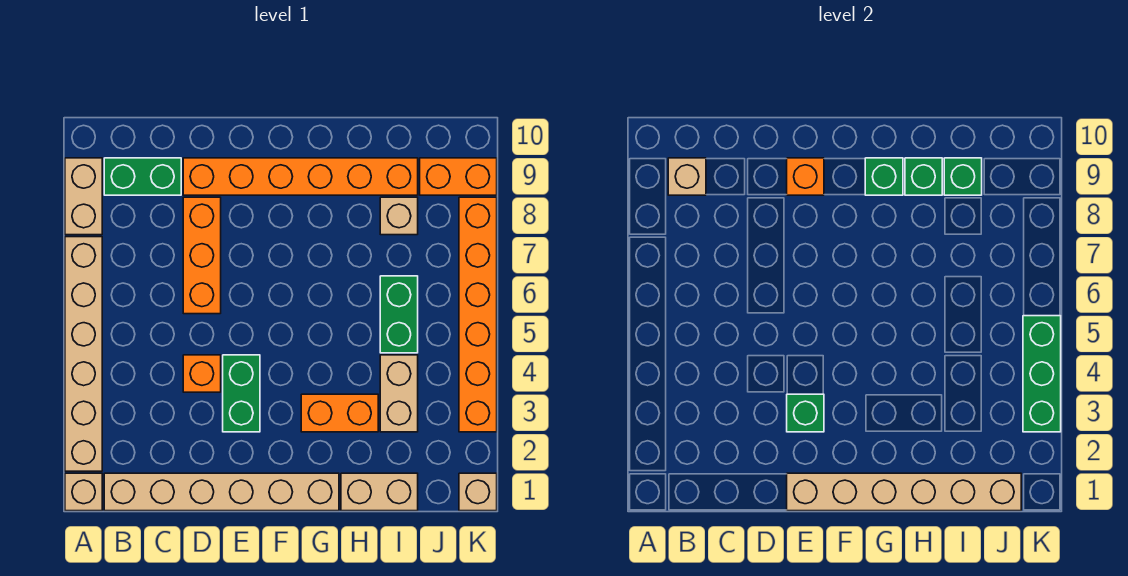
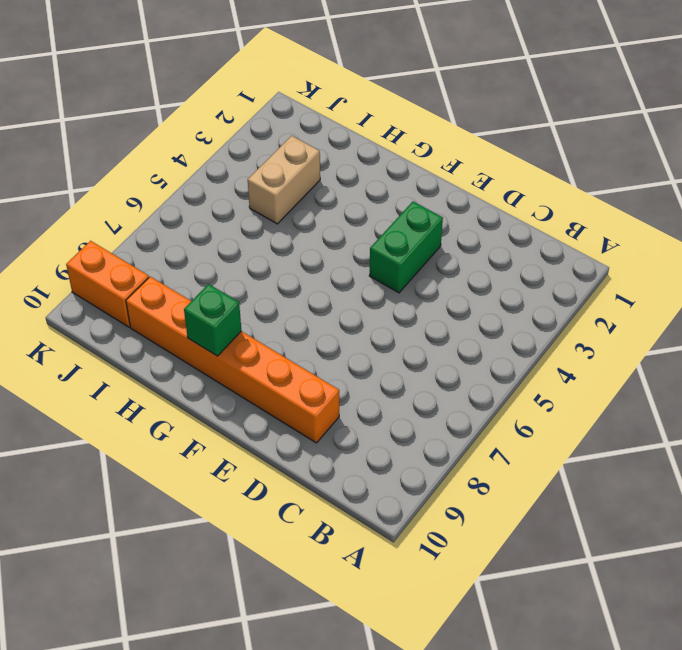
none -> tan 1x1 brick [65,473,102,511]
none -> tan 1x6 brick [65,237,102,471]
none -> tan 1x2 brick [65,158,102,235]

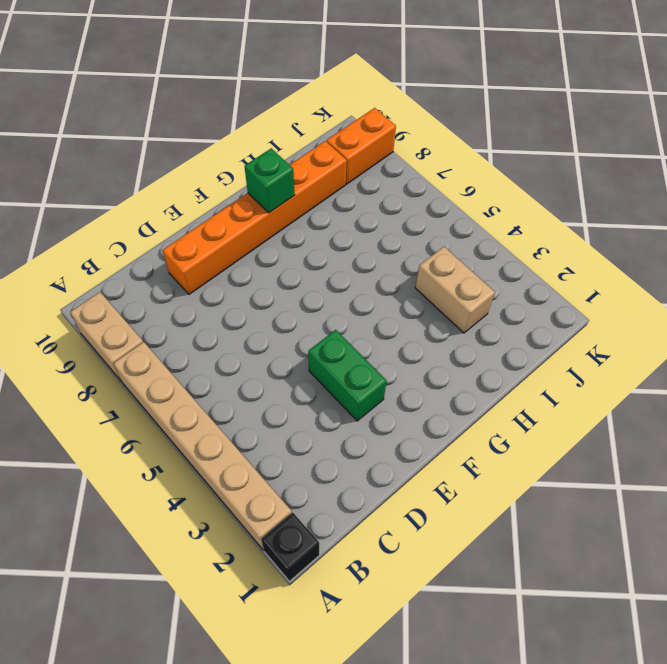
black 1x1 brick [261,512,319,581] -> tan 1x1 brick [65,473,102,511]
none -> tan 1x6 brick [104,473,339,511]
none -> green 1x2 brick [104,158,181,195]
none -> orange 1x1 brick [183,355,221,392]

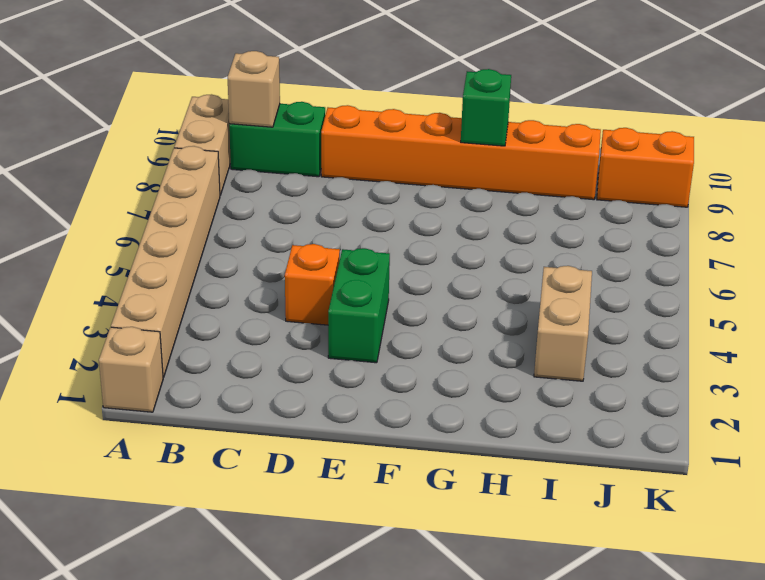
none -> tan 1x6 brick [104,473,339,511]
none -> orange 1x3 brick [183,197,221,314]
none -> orange 1x2 brick [301,394,378,432]

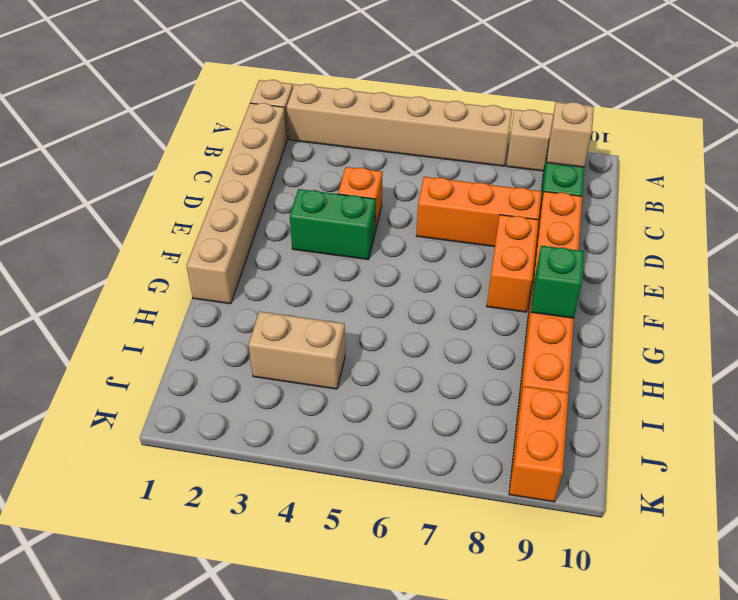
orange 1x2 brick [487,215,539,312] -> orange 1x2 brick moved to [301,394,378,432]
none -> tan 1x2 brick [341,473,418,511]
none -> green 1x2 brick [380,276,418,353]
none -> tan 1x1 brick [380,197,418,235]

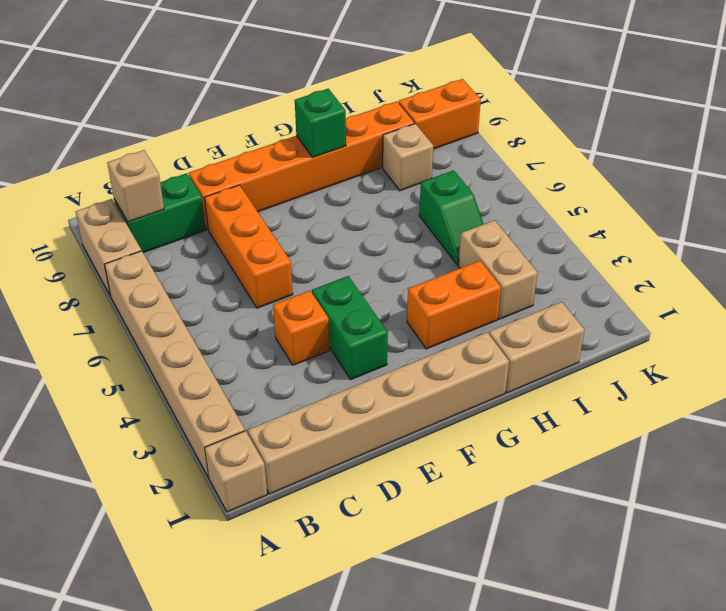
green 1x2 slope [419,170,483,265] -> green 1x2 brick [380,276,418,353]
none -> tan 1x1 brick [459,473,497,511]
none -> orange 1x6 brick [459,197,497,432]
none -> tan 1x6 brick [787,473,1021,511]

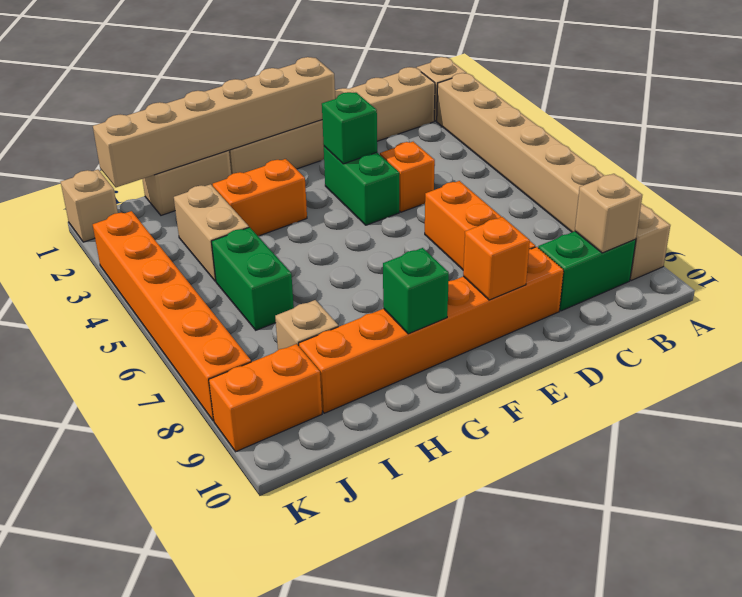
none -> green 1x1 brick [905,158,942,195]
none -> green 1x1 brick [944,158,982,195]
none -> green 1x3 brick [1023,316,1061,432]

